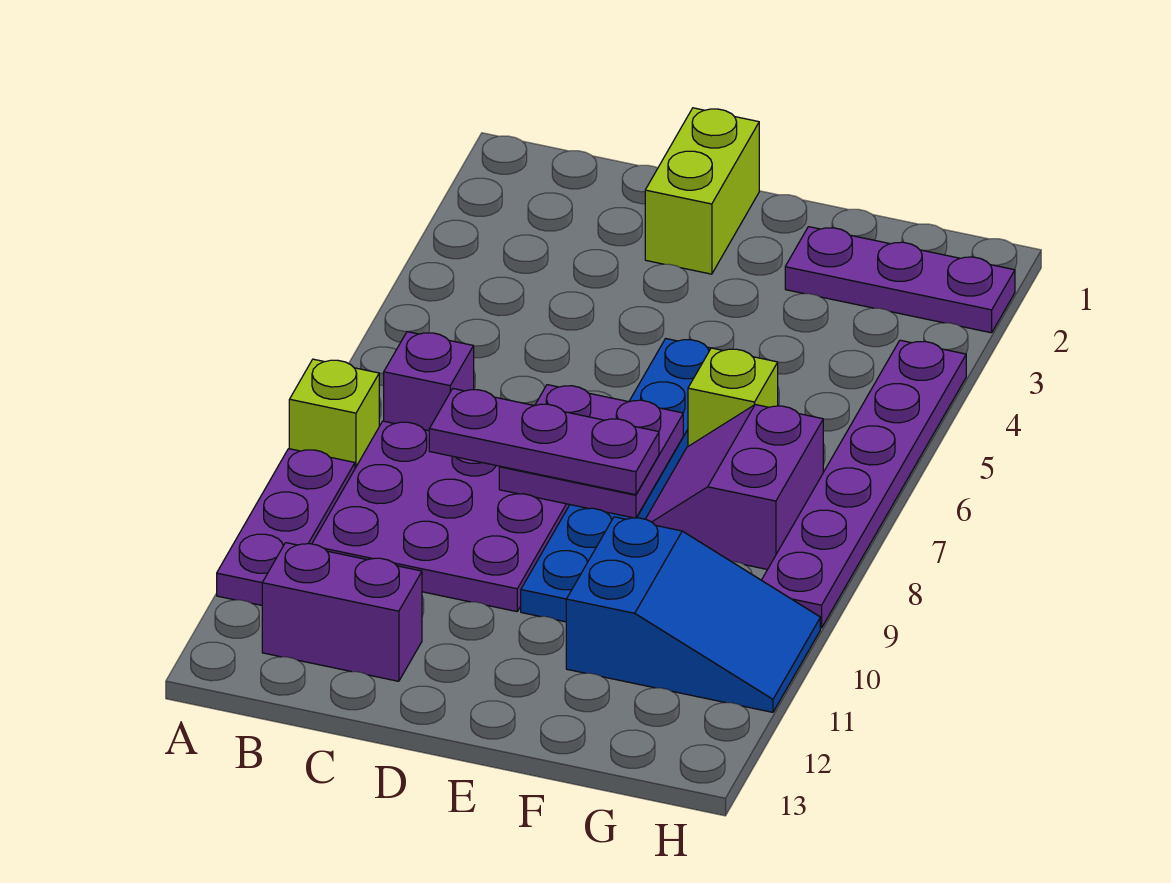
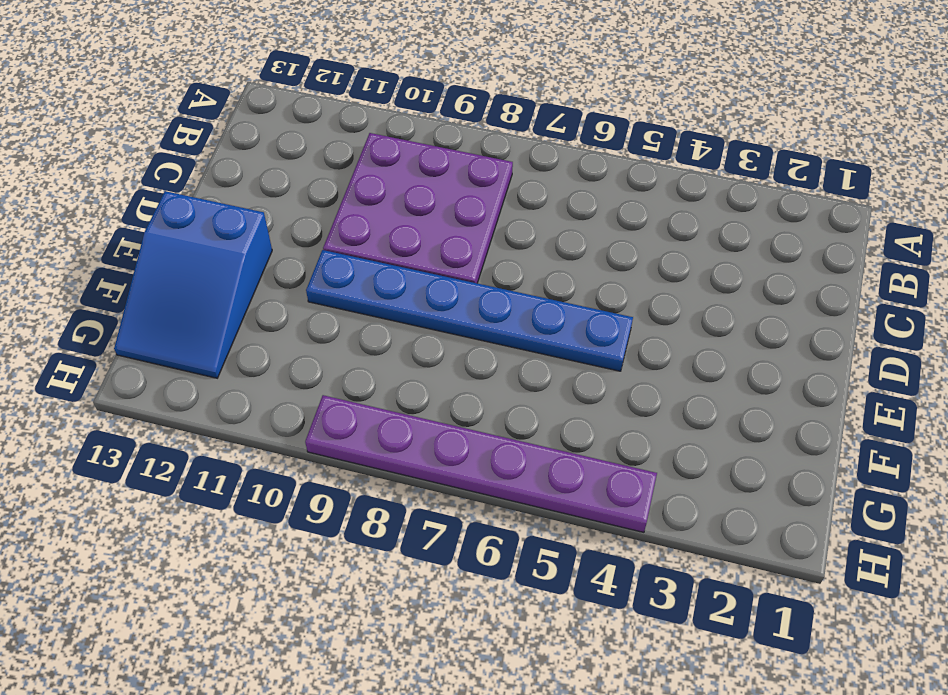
blue 2x3 slope [114,191,272,378] -> blue 2x3 slope moved to [566,517,820,712]
none -> lime 1x1 brick [289,359,379,468]
none -> purple 1x3 plate [217,449,355,605]
none -> purple 1x1 brick [384,332,474,431]

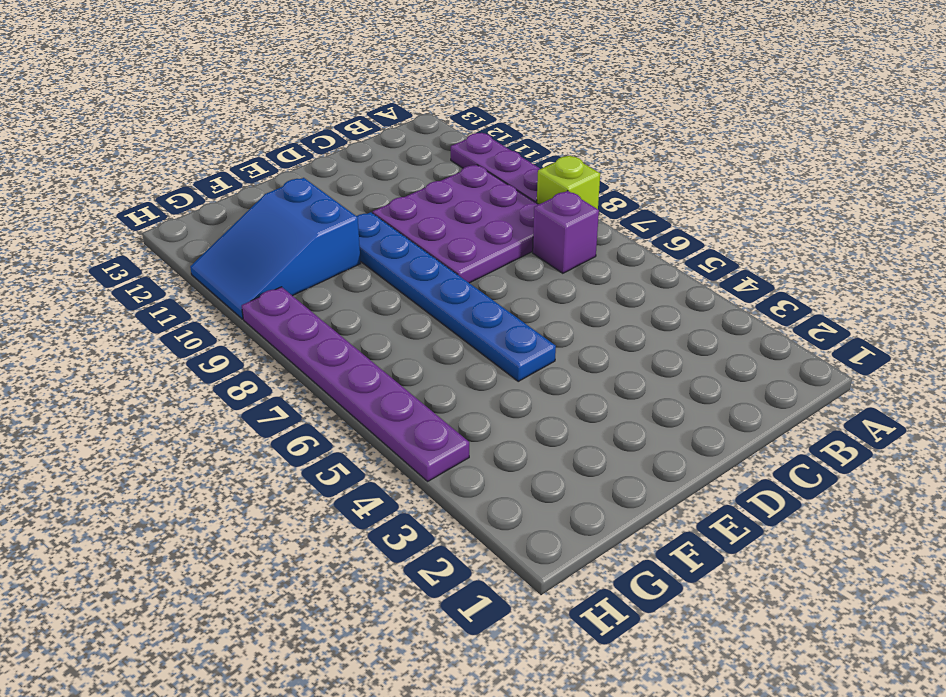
none -> purple 1x2 brick [262,543,422,681]
none -> lime 1x2 brick [645,108,759,274]
none -> purple 1x3 plate [785,227,1015,333]

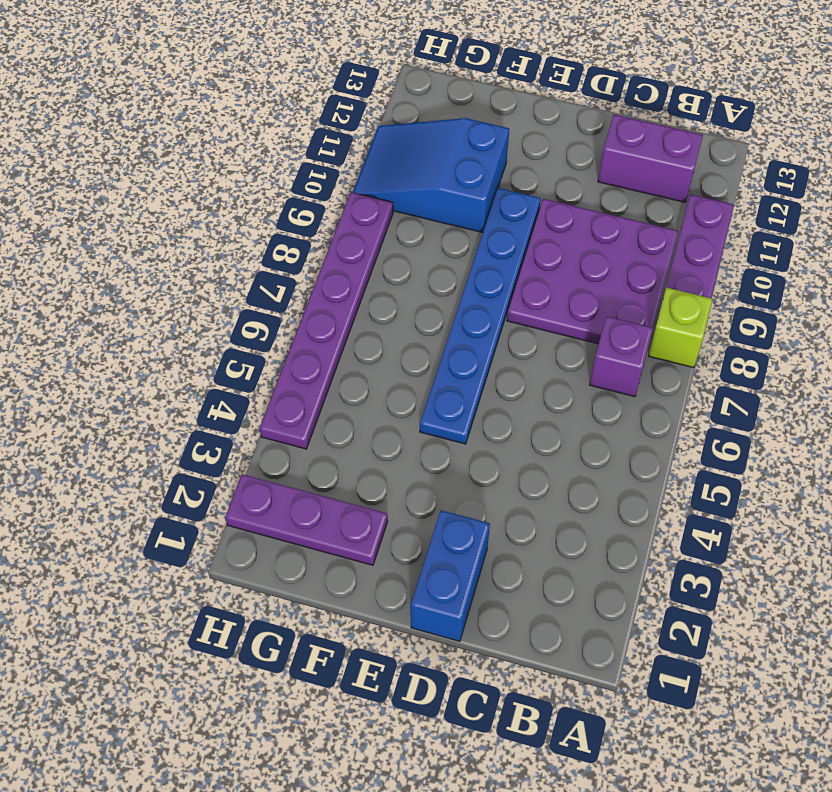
blue 1x2 brick [411,510,490,641] -> lime 1x2 brick [645,108,759,274]
none -> lime 1x1 brick [688,348,778,446]
none -> purple 2x2 slope [646,405,823,569]
none -> purple 2x2 plate [499,385,683,518]

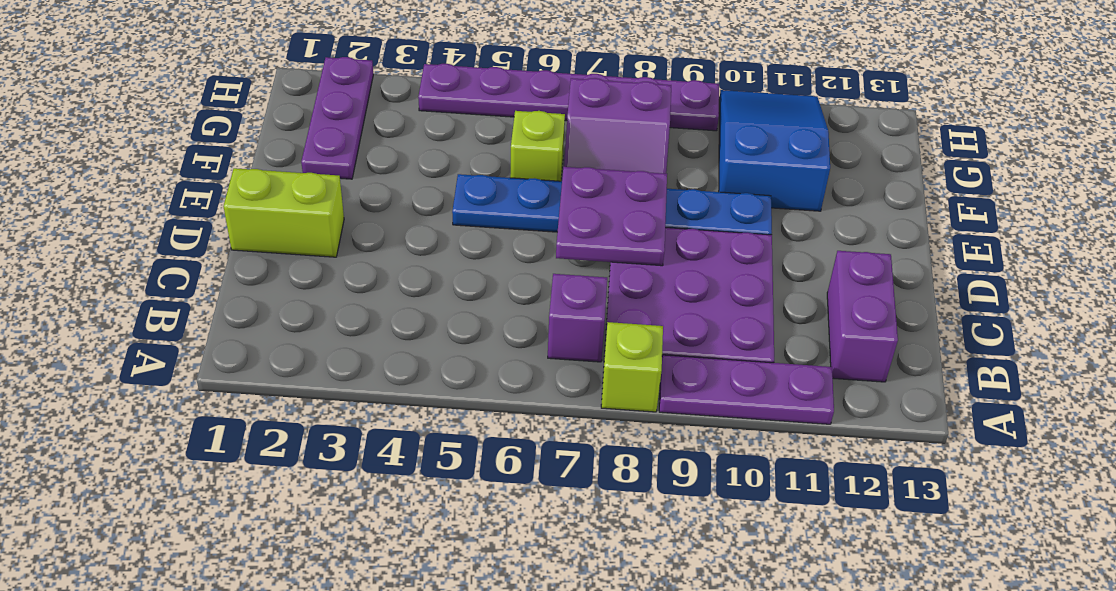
none -> purple 1x3 plate [429,389,659,495]

